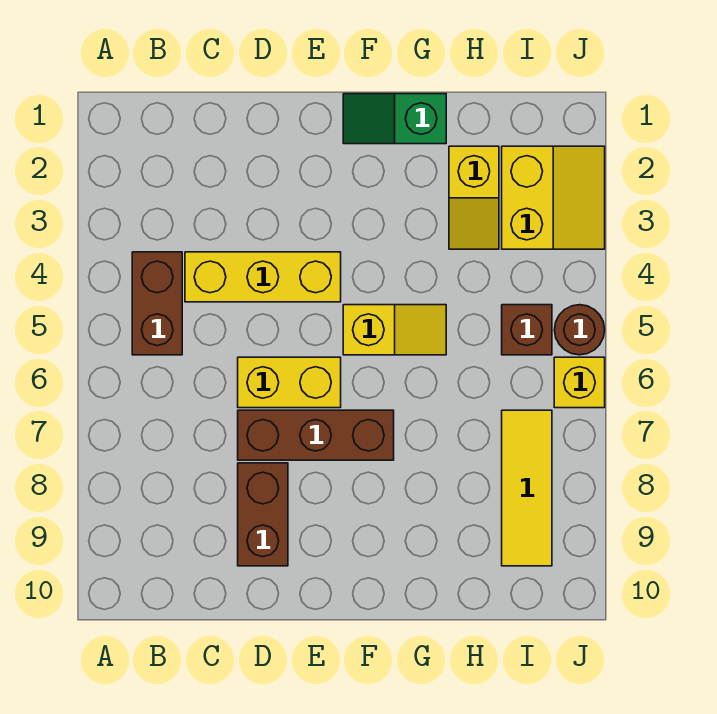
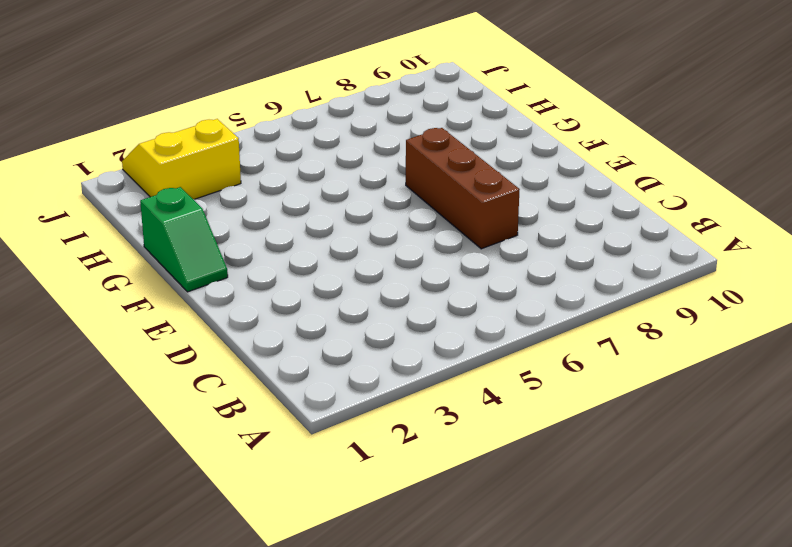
none -> brown 1x2 brick [132,252,182,355]
none -> yellow 1x3 brick [185,252,341,302]
none -> yellow 1x2 brick [238,357,341,408]

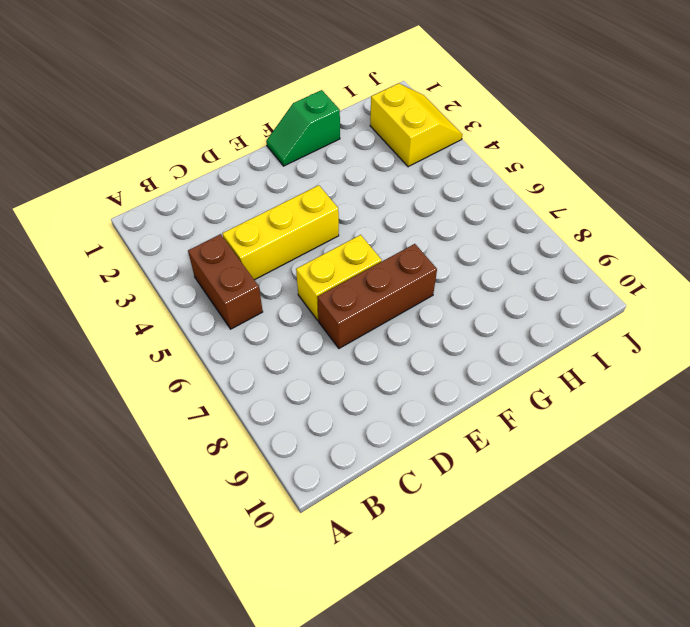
none -> brown 1x2 brick [238,463,288,566]
none -> yellow 1x2 slope [343,305,446,355]
none -> yellow 1x2 slope [449,146,499,249]

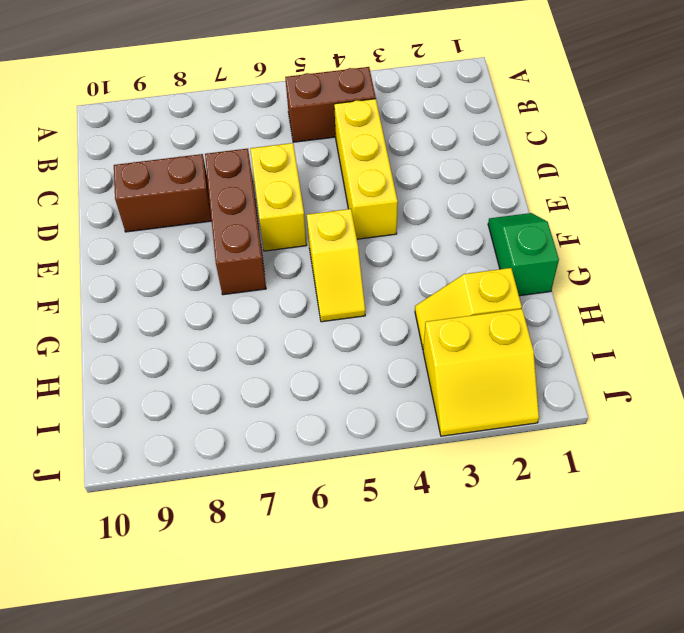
none -> brown 1x1 brick [502,305,552,355]
none -> yellow 1x3 tile [502,410,552,566]
none -> brown 1x1 round brick [554,305,605,355]

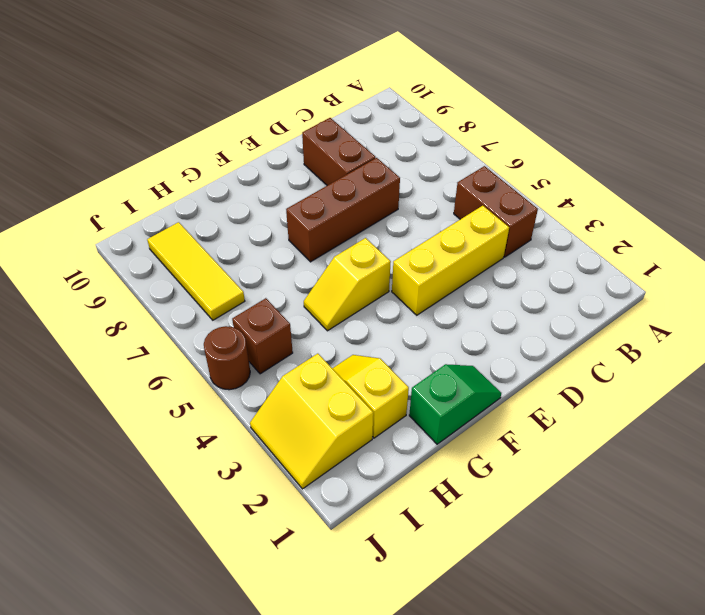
none -> yellow 1x2 brick [238,357,341,408]
none -> yellow 1x1 brick [554,357,605,408]

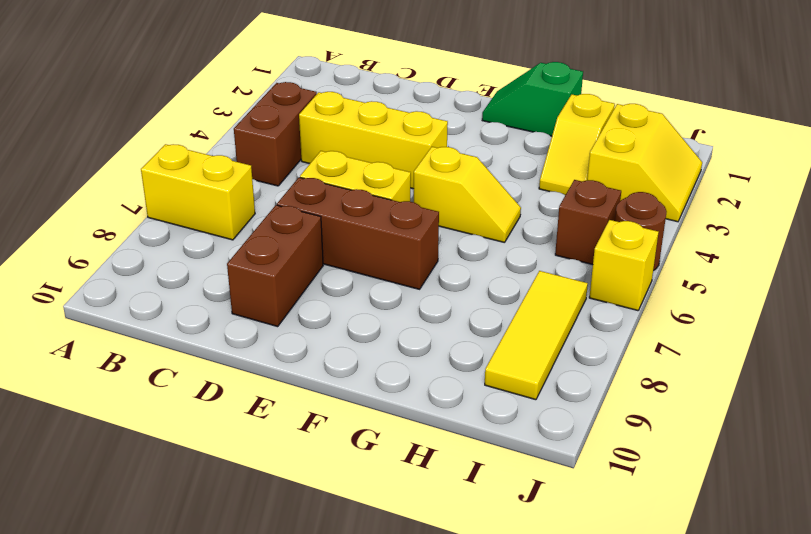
yellow 1x2 brick [141,144,255,240] -> none

